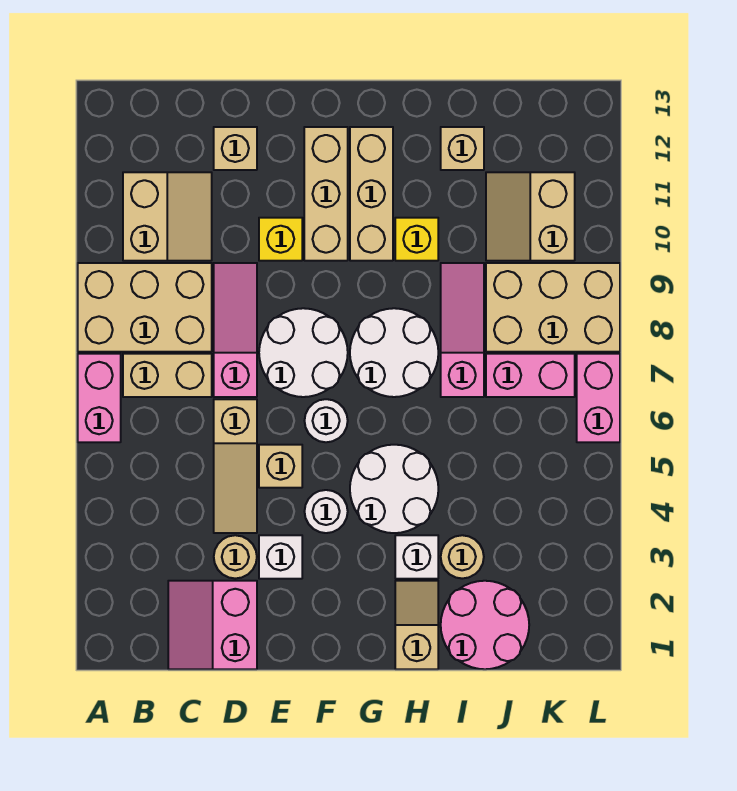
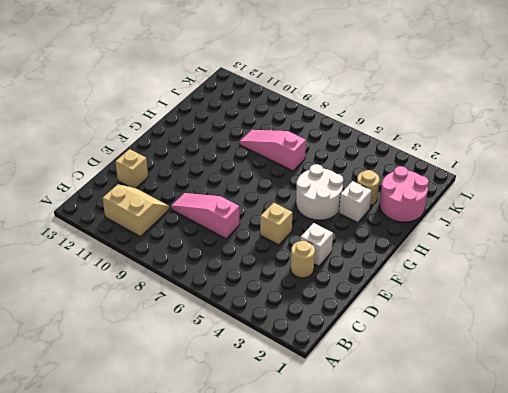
none -> pink 1x2 brick [78,354,121,442]
none -> tan 2x3 brick [78,263,212,352]
none -> tan 1x2 brick [123,354,212,397]
none -> pink 2x2 slope [168,581,257,669]

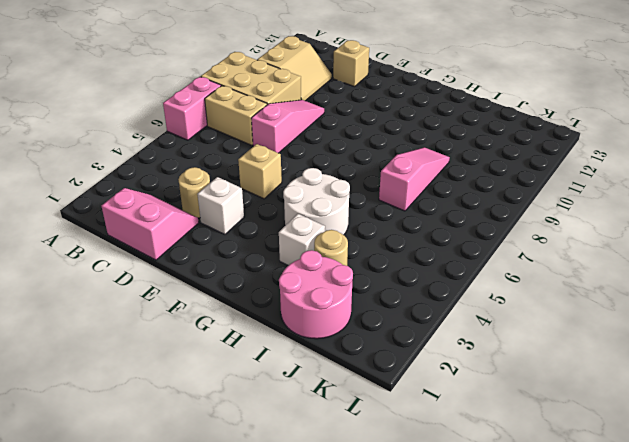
pink 2x2 slope [102,188,199,260] -> pink 2x2 slope turned to [168,581,257,669]
none -> tan 1x3 slope [214,399,257,533]
none -> white 2x2 round brick [259,308,348,397]
none -> yellow 1x1 brick [259,218,302,261]
none -> white 1x1 round brick [305,490,348,533]

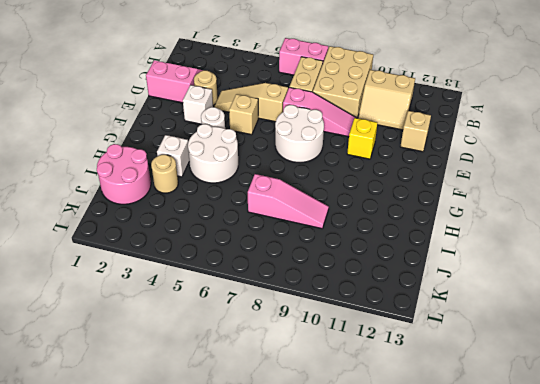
none -> white 1x1 round brick [305,399,348,442]
none -> tan 1x3 brick [304,127,348,261]
none -> white 2x2 round brick [350,308,438,397]
none -> tan 1x3 brick [350,127,393,261]

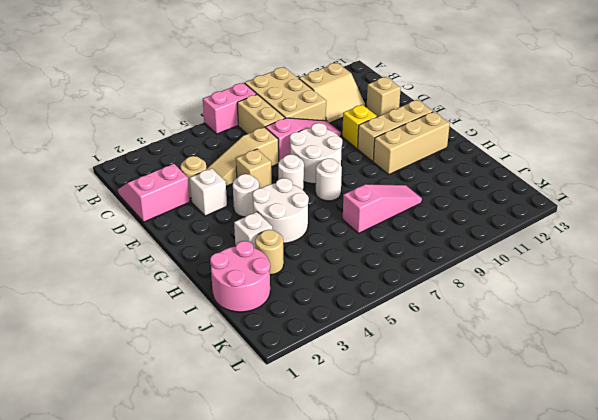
white 1x1 round brick [316,158,342,201] -> white 2x2 round brick [350,308,438,397]
none -> tan 1x2 slope [395,581,438,669]
none -> yellow 1x1 brick [395,218,438,261]
none -> tan 1x1 brick [441,127,484,170]
none -> pink 1x2 brick [486,354,575,397]

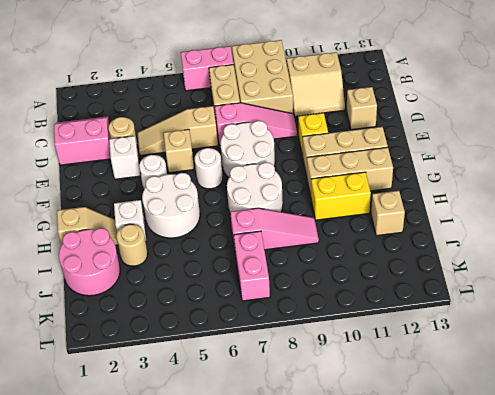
yellow 1x2 brick [311,172,371,220] -> yellow 1x1 brick [395,218,438,261]
none -> tan 2x3 brick [486,263,620,352]
none -> tan 2x2 slope [486,172,575,261]
none -> pink 1x2 brick [577,354,620,442]

